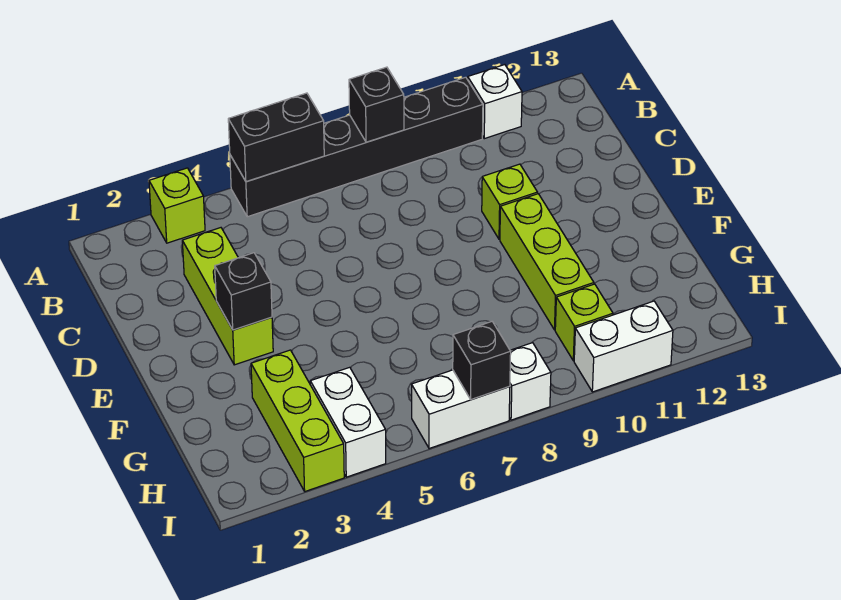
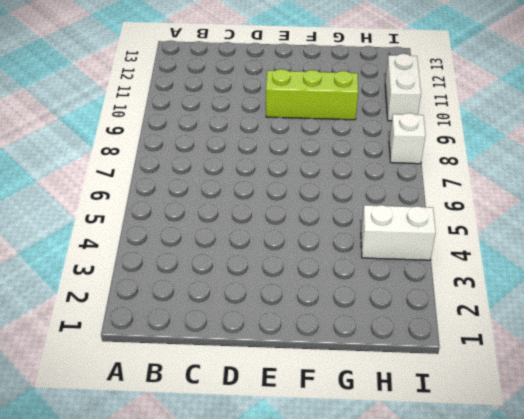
none -> lime 1x1 brick [149,168,205,243]
none -> black 1x6 brick [230,77,483,217]
none -> white 1x1 brick [468,65,522,139]

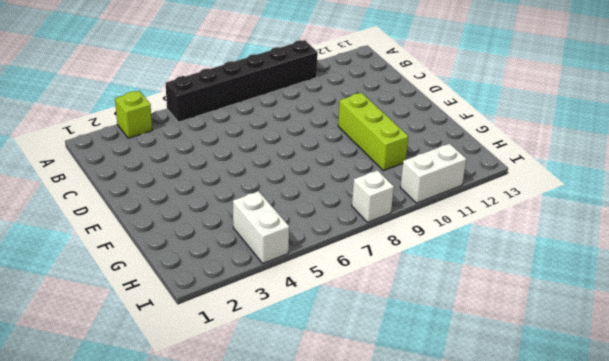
none -> white 1x1 brick [468,65,522,139]
none -> lime 1x3 brick [182,228,273,365]
none -> lime 1x1 brick [482,164,538,239]

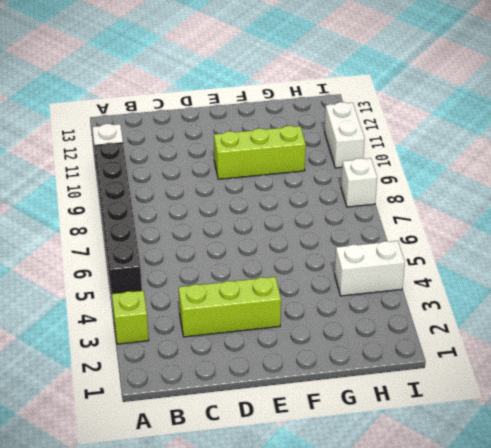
none -> lime 1x1 brick [482,164,538,239]
none -> lime 1x3 brick [251,350,344,491]
none -> lime 1x1 brick [555,284,613,361]

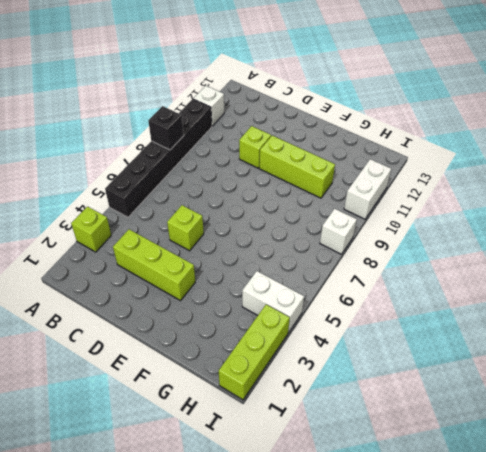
lime 1x1 brick [167,205,204,251] -> lime 1x1 brick moved to [555,284,613,361]
lime 1x3 brick [219,305,290,400] -> lime 1x3 brick turned to [251,350,344,491]
none -> white 1x2 brick [412,370,510,449]
none -> black 1x2 brick [228,93,324,182]
none -> black 1x1 brick [215,253,272,330]

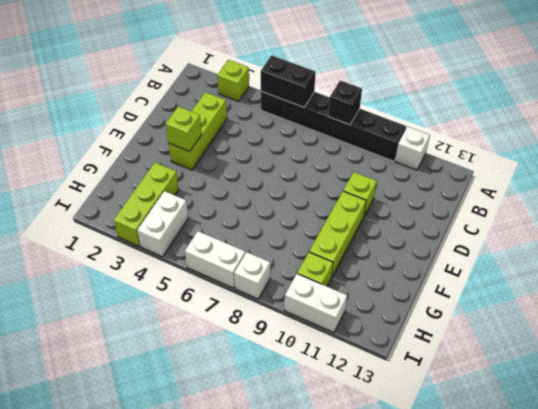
lime 1x1 brick [166,106,202,152] -> black 1x1 brick [215,253,272,330]
none -> black 1x1 brick [453,322,511,400]

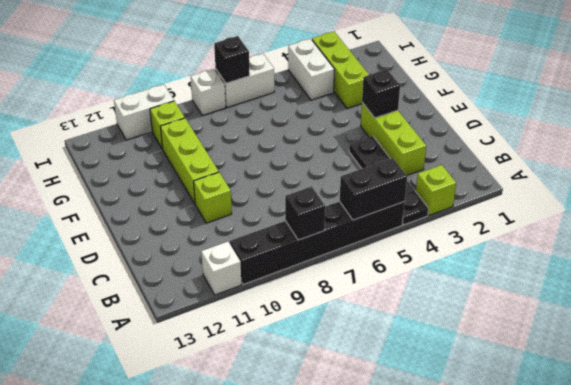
black 1x4 plate [349,136,429,225] -> none

